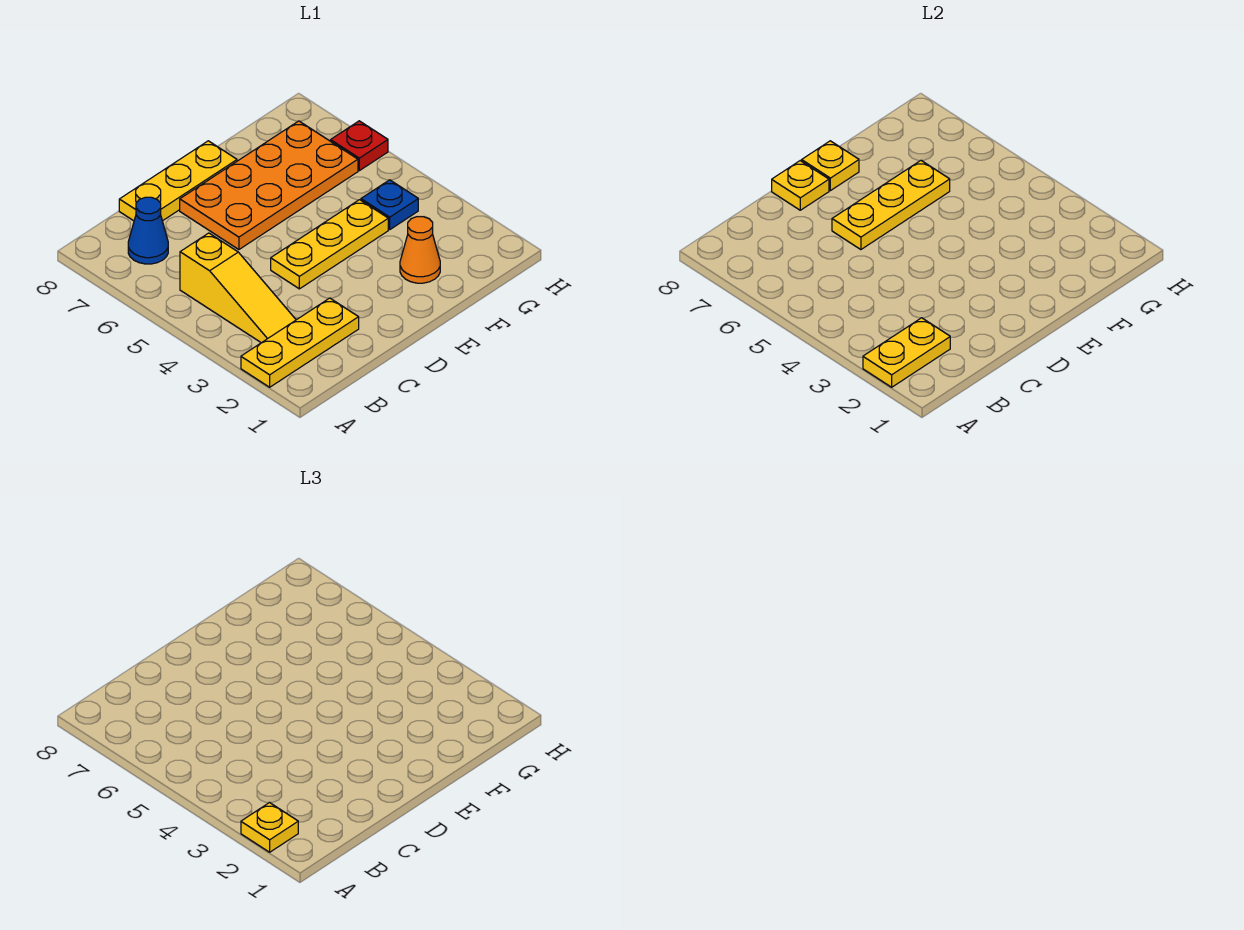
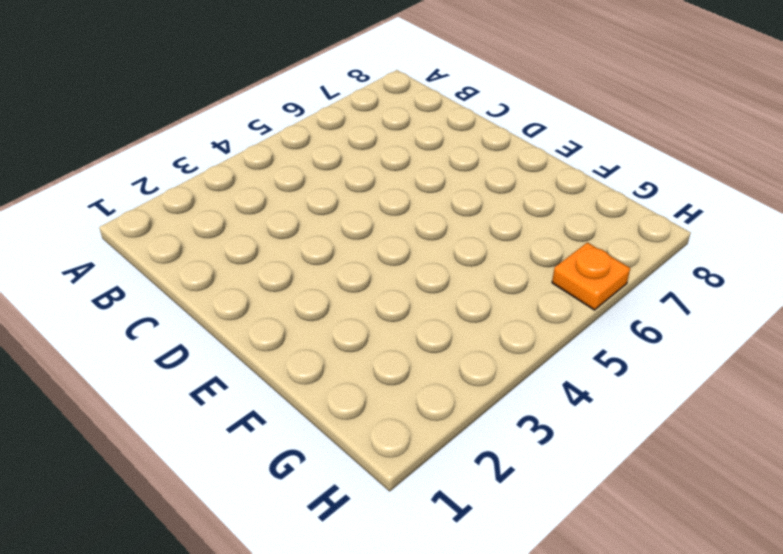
orange 1x1 plate [552,243,630,310] -> red 1x1 plate [331,121,388,171]
none -> yellow 1x3 plate [241,298,359,387]
none -> yellow 1x3 slope [180,233,296,343]
none -> blue 1x1 cone [128,197,168,264]

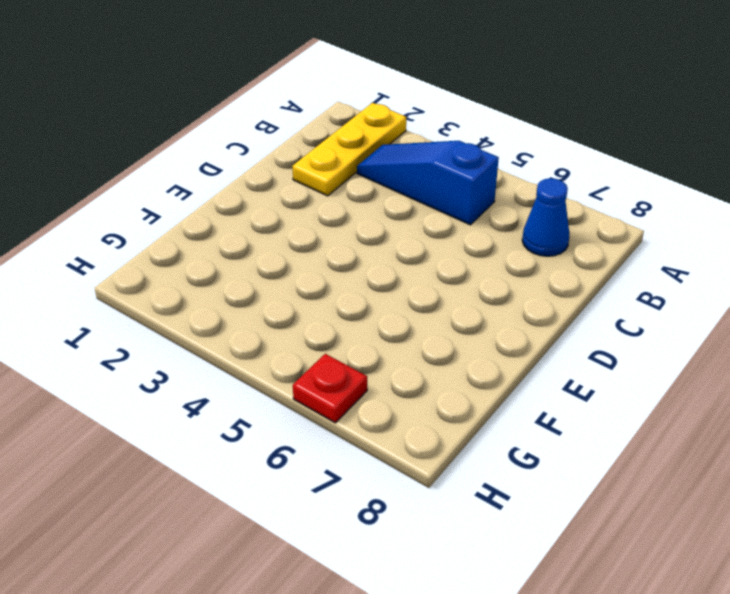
blue 1x3 slope [357,141,499,225] -> yellow 1x3 slope [180,233,296,343]
none -> yellow 1x3 plate [119,141,237,221]
none -> yellow 1x3 plate [271,200,388,289]
none -> orange 2x4 plate [180,121,358,250]

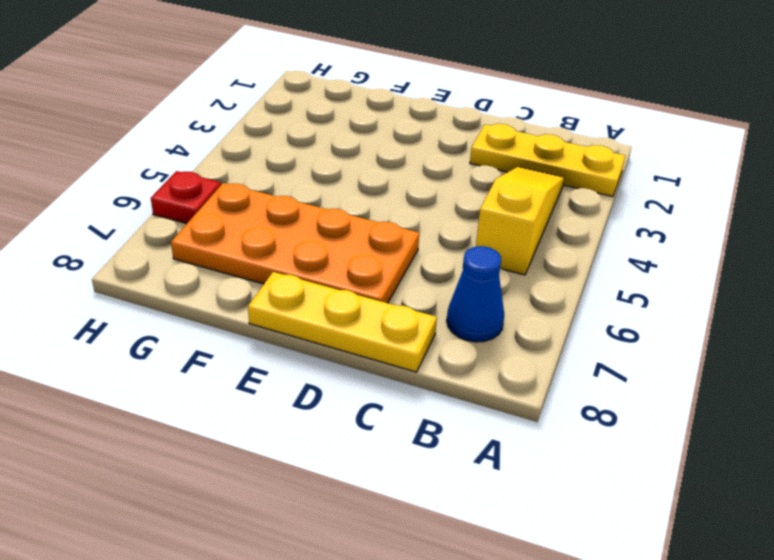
none -> yellow 1x3 plate [271,200,388,289]
none -> orange 1x1 cone [400,217,440,283]
none -> blue 1x1 plate [361,180,418,229]

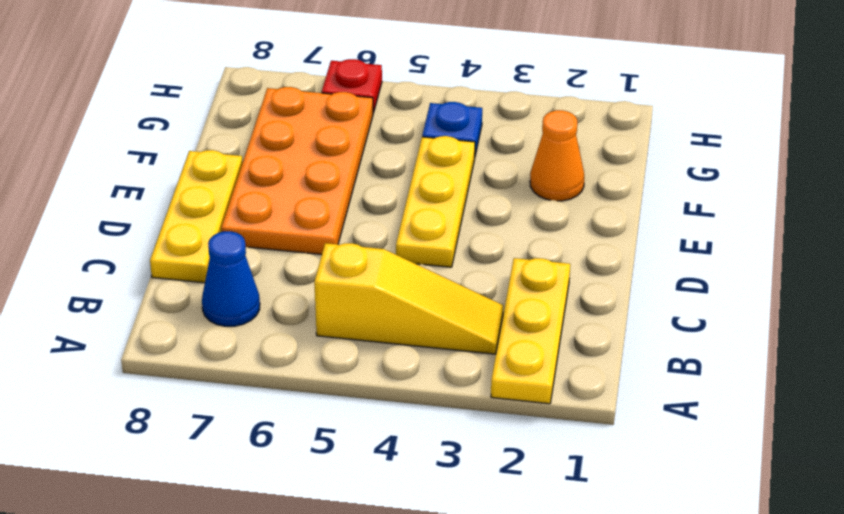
none -> yellow 1x2 plate [863,318,950,387]
none -> yellow 1x3 plate [832,160,950,250]
none -> yellow 1x1 plate [772,161,829,210]

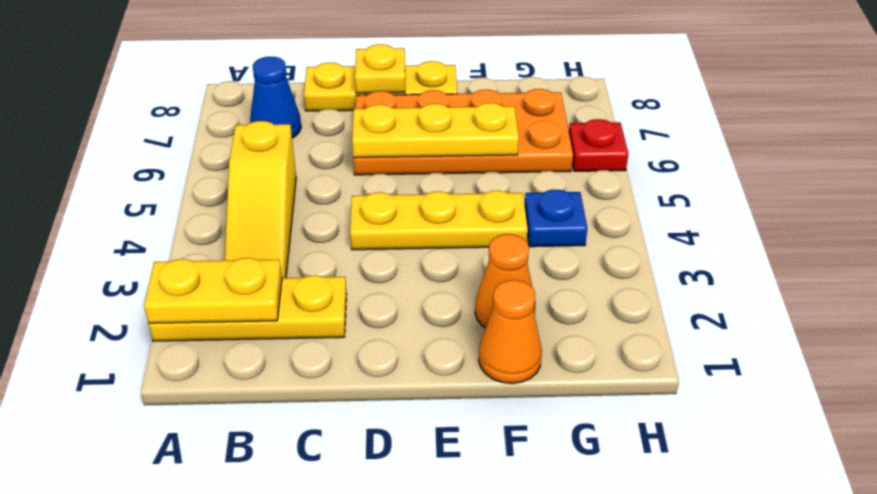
orange 1x1 cone [479,280,542,384] -> none
none -> yellow 1x1 plate [802,141,859,191]
none -> yellow 1x1 plate [241,802,298,852]

